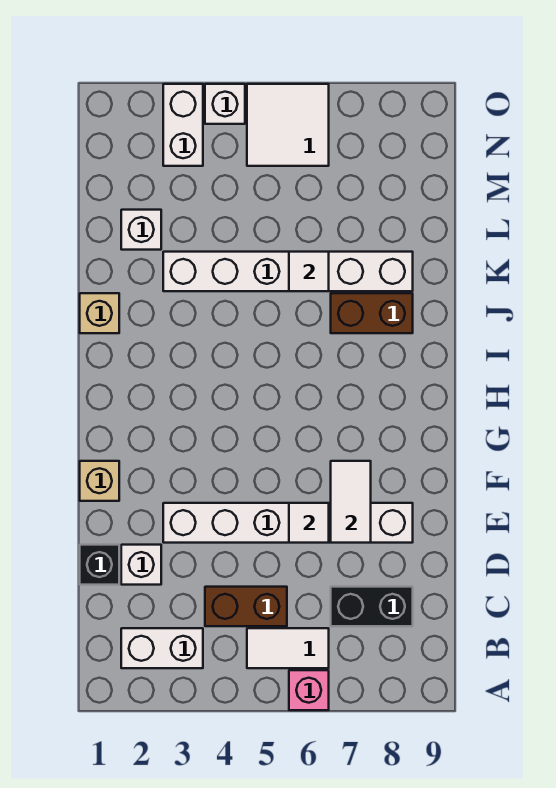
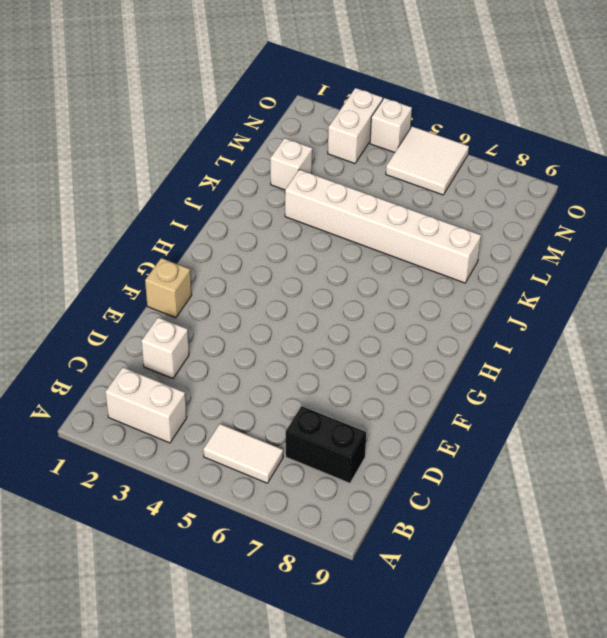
none -> pink 1x1 brick [289,670,329,710]
none -> brown 1x2 brick [205,587,287,626]
none -> black 1x1 brick [80,545,119,585]

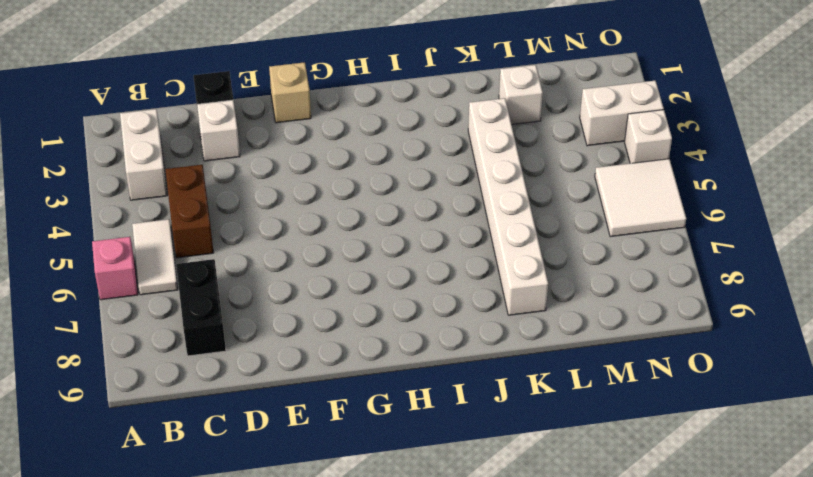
none -> white 1x6 brick [163,503,413,543]
none -> tan 1x1 brick [80,293,119,333]
none -> brown 1x2 brick [331,293,413,333]

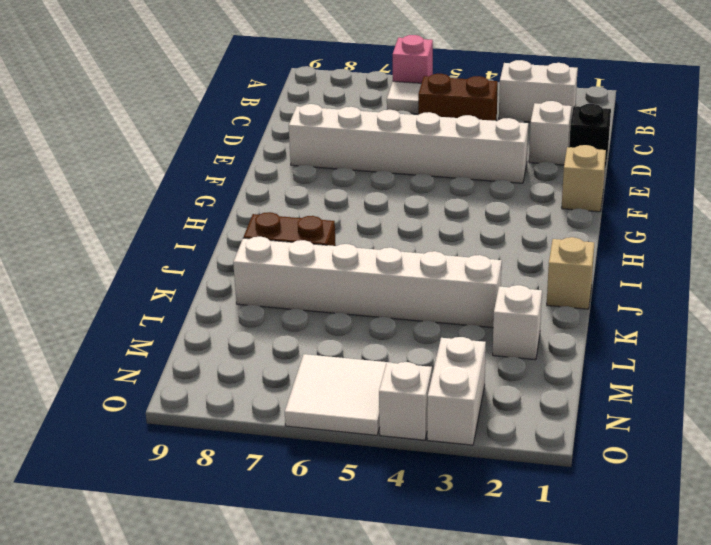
none -> black 1x2 brick [331,587,413,626]
none -> white 1x1 tile [289,503,329,543]
none -> white 1x2 tile [331,461,371,543]

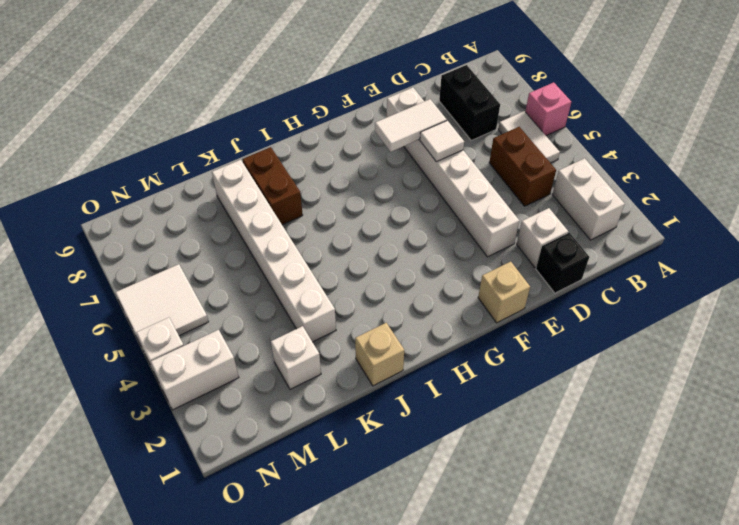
none -> white 1x1 tile [289,252,329,291]

